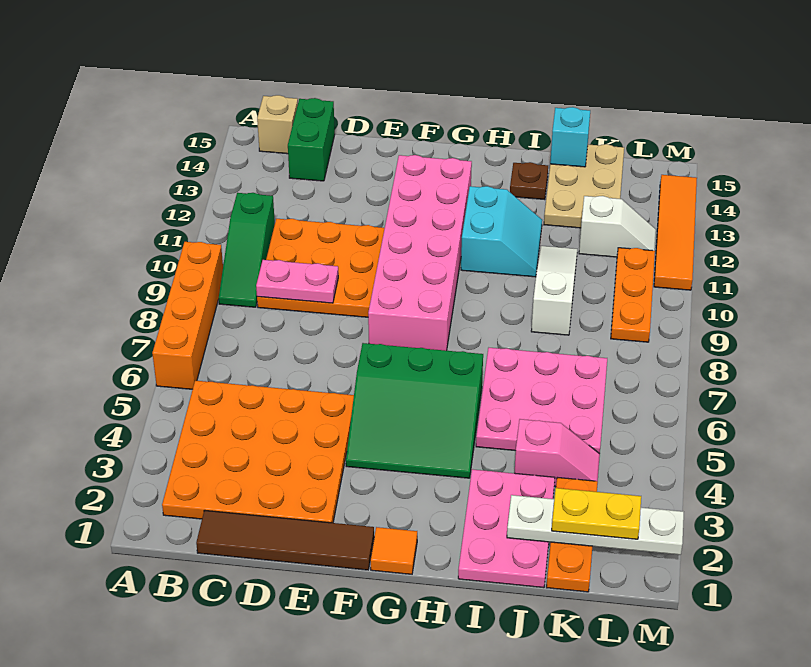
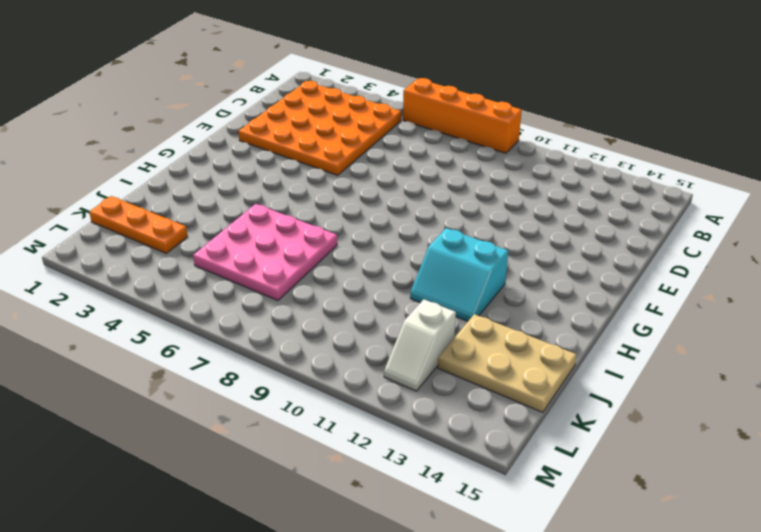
none -> green 1x3 slope [219,193,275,307]
none -> tan 1x1 brick [257,95,298,154]
none -> brown 1x4 tile [196,510,374,570]

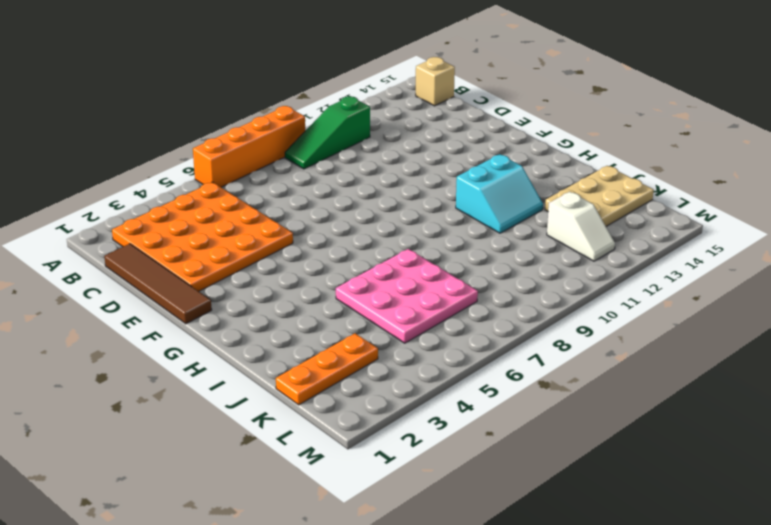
none -> orange 3x3 plate [257,219,385,317]
none -> green 1x2 brick [288,98,335,181]
none -> green 3x3 slope [346,343,483,478]

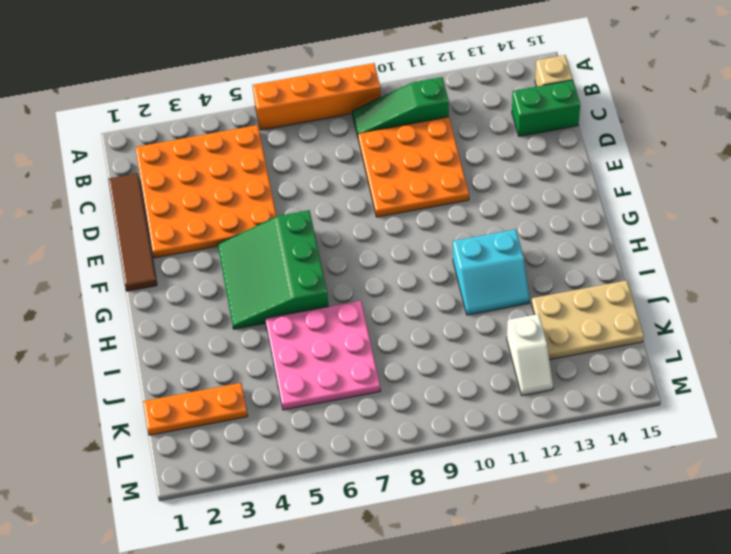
none -> pink 2x6 brick [368,155,472,351]
none -> orange 1x1 tile [370,527,417,574]
none -> pink 2x3 plate [458,469,555,588]

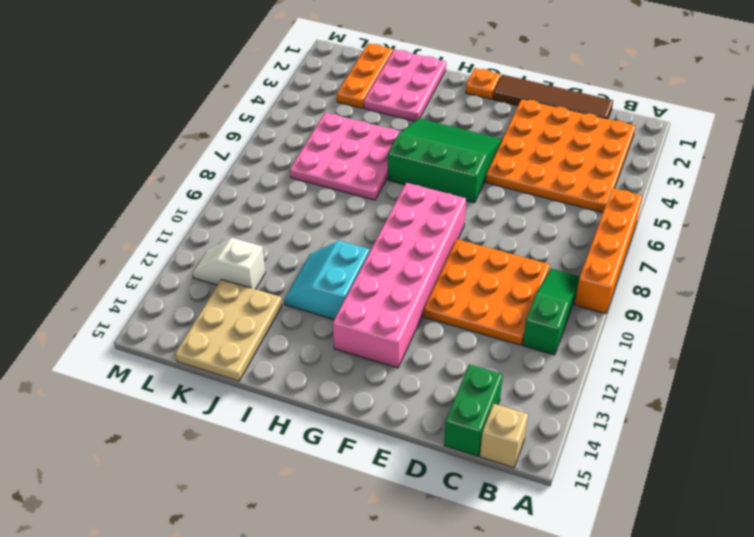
orange 1x1 plate [466,68,501,99] -> orange 1x1 tile [370,527,417,574]
none -> brown 1x1 plate [510,162,548,200]
none -> pink 1x2 slope [514,419,600,487]
none -> white 1x3 slope [531,246,577,335]

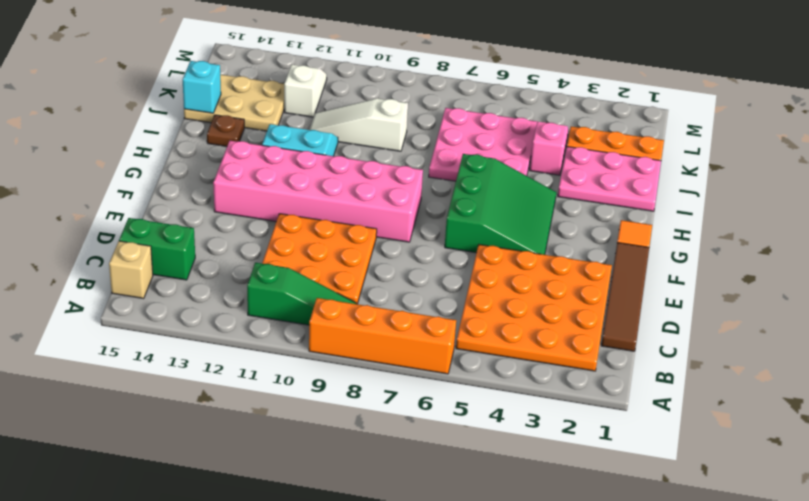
none -> orange 1x3 plate [611,248,655,342]
none -> orange 1x4 tile [654,175,697,290]
none -> pink 1x2 plate [256,260,338,303]

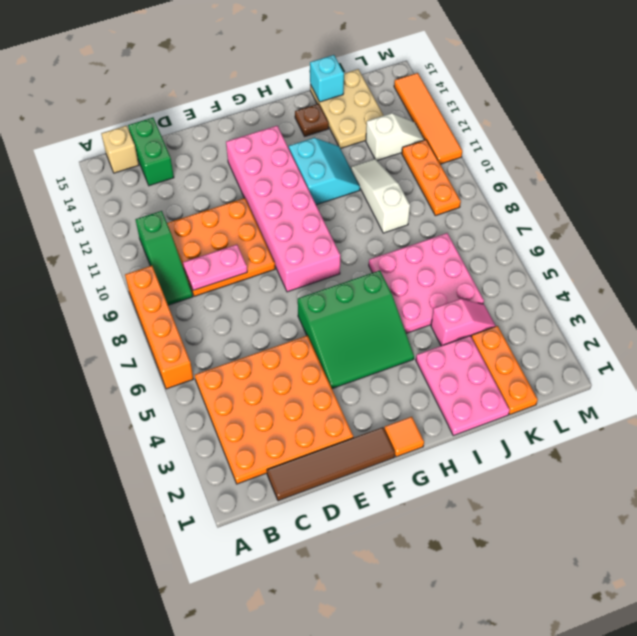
none -> white 1x4 plate [507,495,684,555]
none -> yellow 1x2 plate [552,488,641,539]

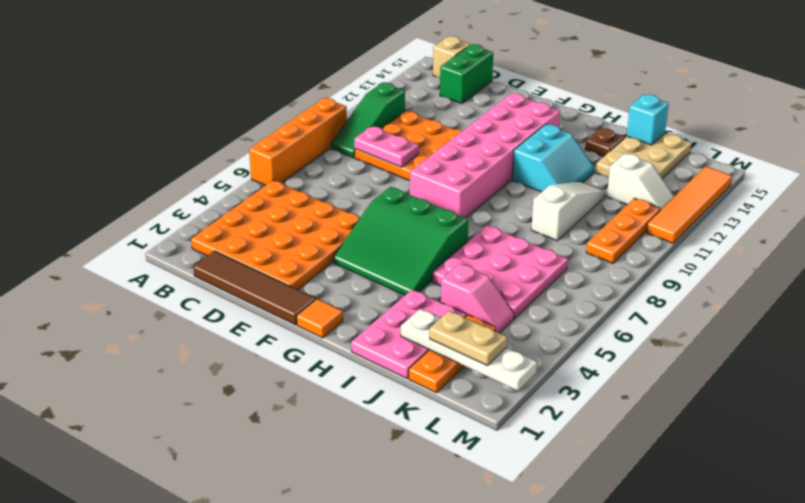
tan 1x2 plate [430,311,507,366] -> yellow 1x2 plate [552,488,641,539]

